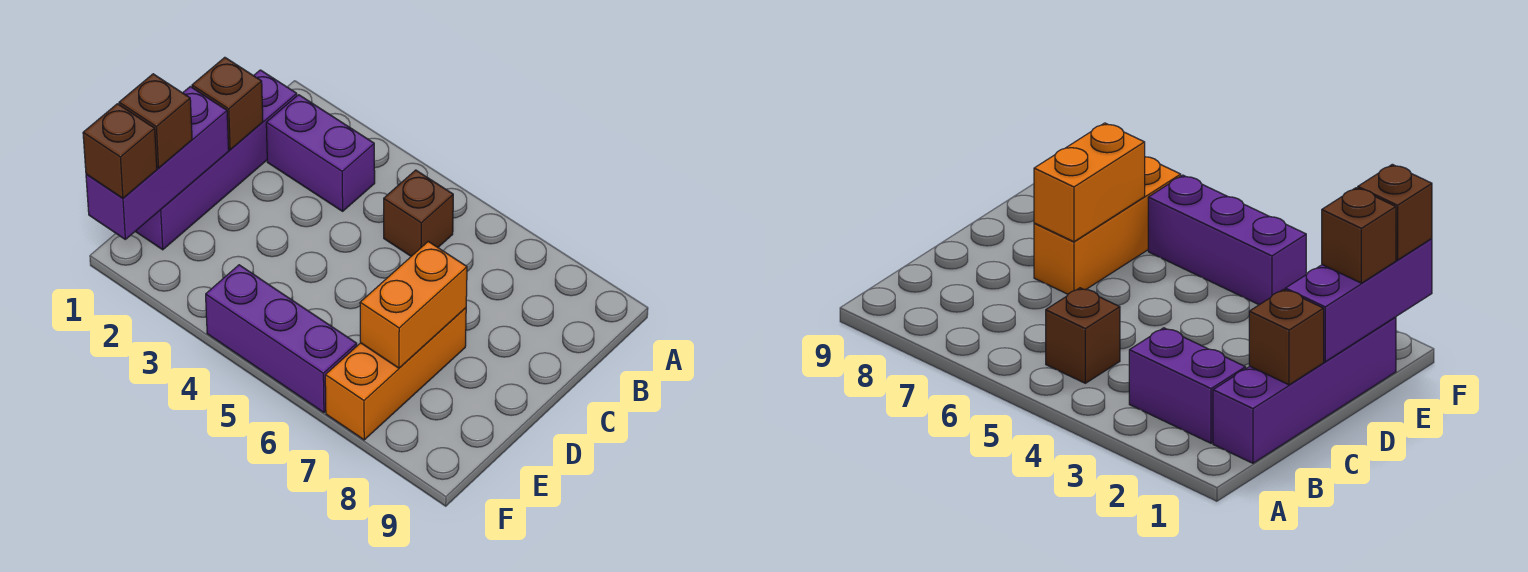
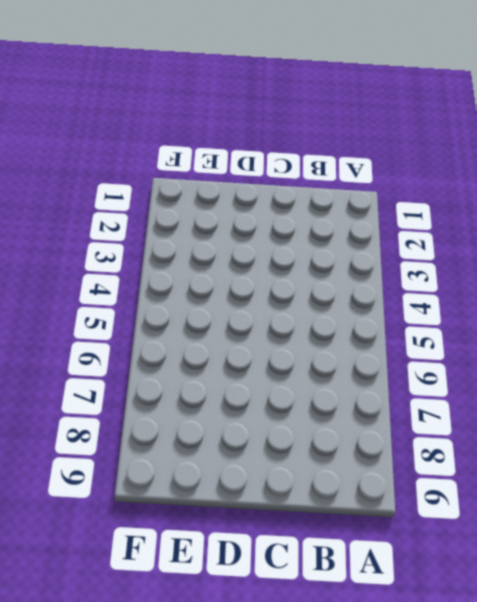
none -> purple 1x4 brick [135,70,297,250]
none -> purple 1x2 brick [266,95,375,211]

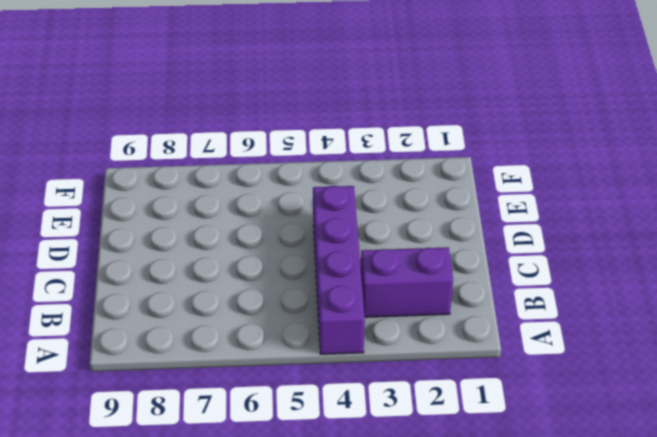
purple 1x4 brick [313,186,365,354] -> purple 1x4 brick moved to [135,70,297,250]
none -> brown 1x1 brick [384,170,453,256]
none -> orange 1x3 brick [325,308,466,440]

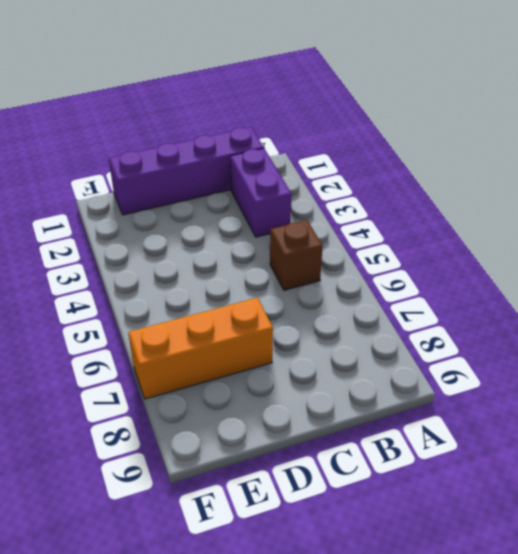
none -> purple 1x3 brick [206,265,357,413]
none -> brown 1x1 brick [192,57,263,150]

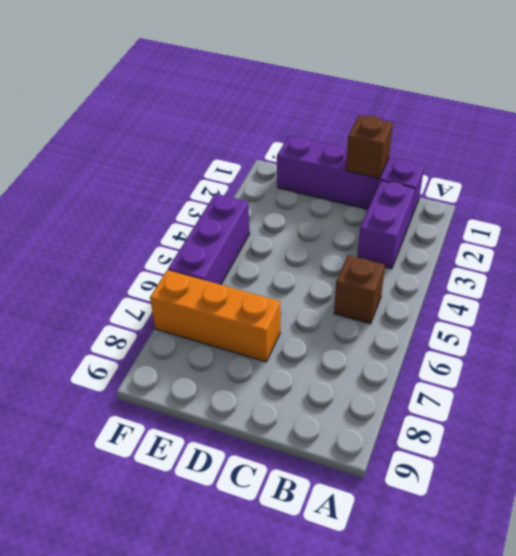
none -> purple 1x3 brick [86,87,229,239]
none -> orange 1x2 brick [360,242,467,368]

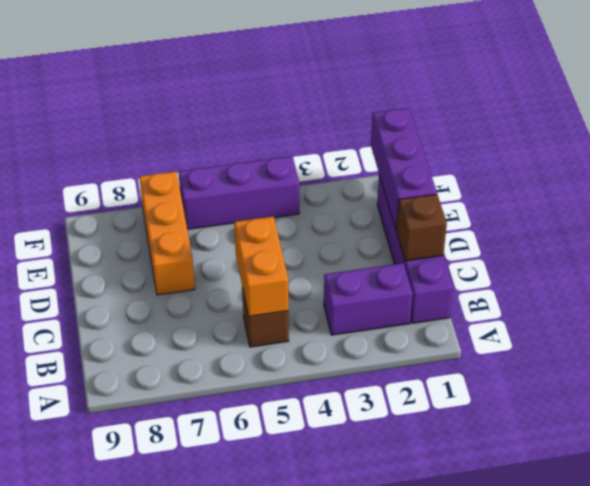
orange 1x2 brick [234,216,288,316] -> orange 1x2 brick moved to [360,242,467,368]
none -> brown 1x1 brick [119,74,192,168]
none -> brown 1x1 brick [83,104,157,198]

